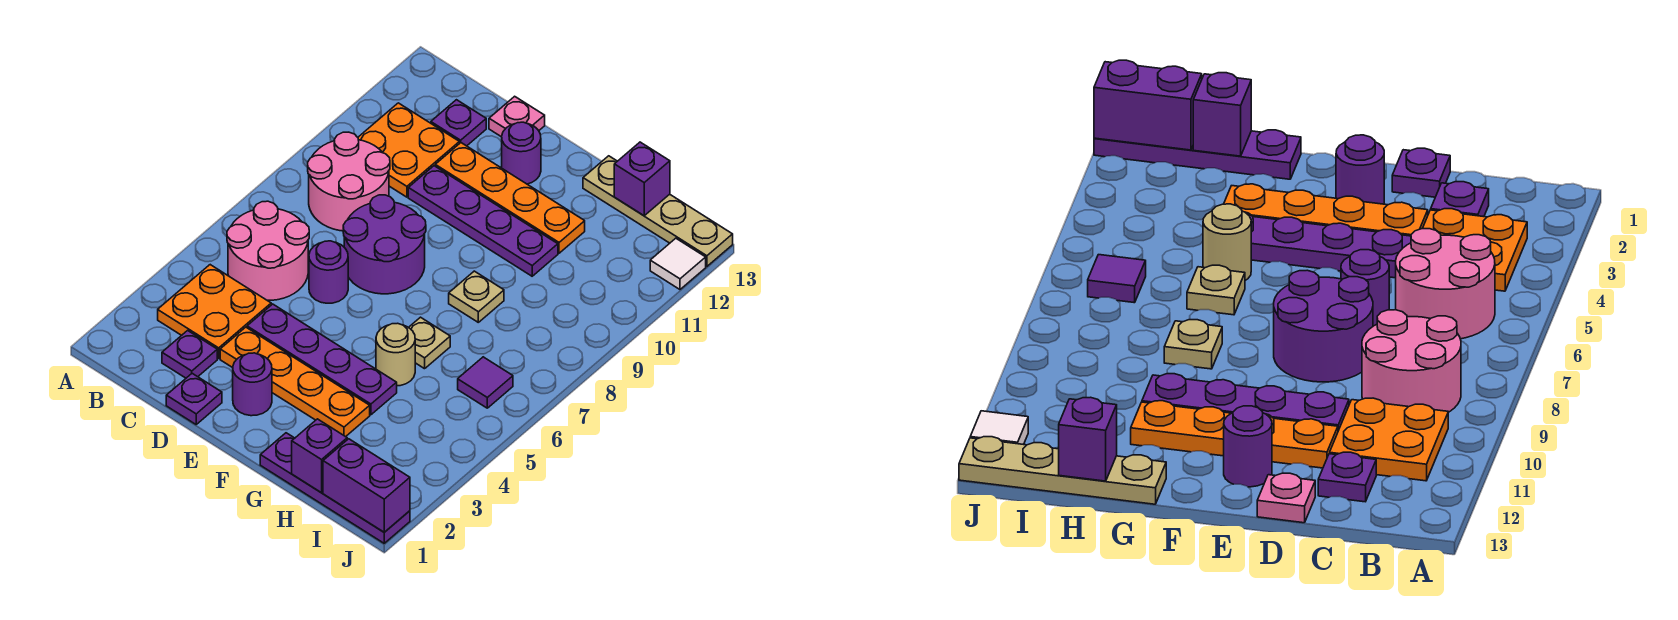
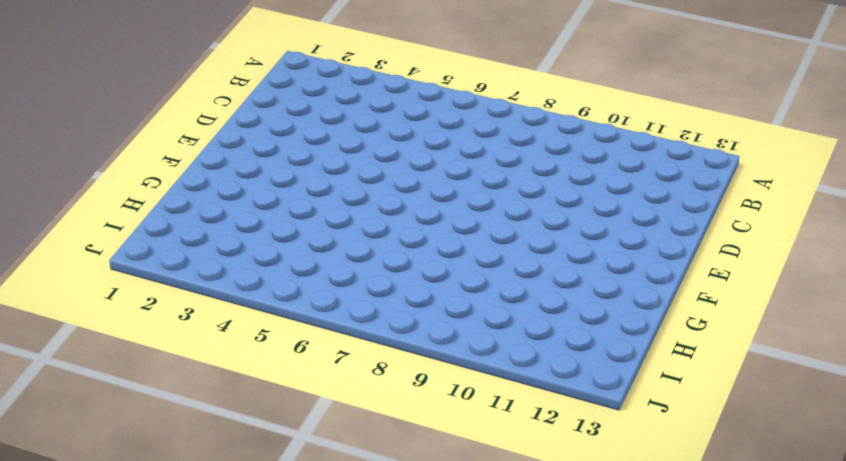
none -> orange 2x2 plate [158,265,271,359]
none -> pink 2x2 round brick [227,201,309,300]
none -> pink 2x2 round brick [308,132,390,231]

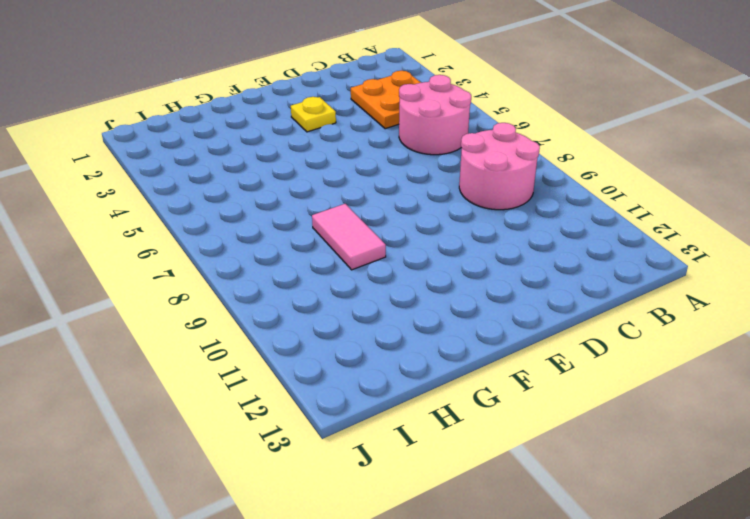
yellow 1x1 plate [291,97,336,132] -> orange 1x4 plate [220,327,370,437]
pink 1x2 tile [312,204,386,270] -> tan 1x1 plate [449,271,504,322]
none -> orange 2x2 plate [358,103,459,197]
none -> purple 1x1 plate [162,330,217,378]
none -> purple 1x1 plate [431,100,486,146]

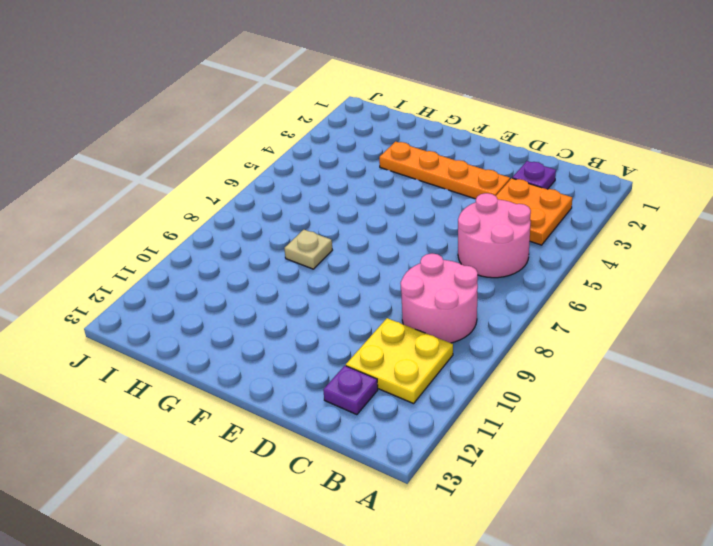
yellow 2x2 plate [346,318,453,404] -> orange 2x2 plate [358,103,459,197]
none -> purple 1x1 plate [166,373,222,424]
none -> purple 1x4 plate [247,304,397,415]
none -> purple 1x1 round brick [309,241,348,303]

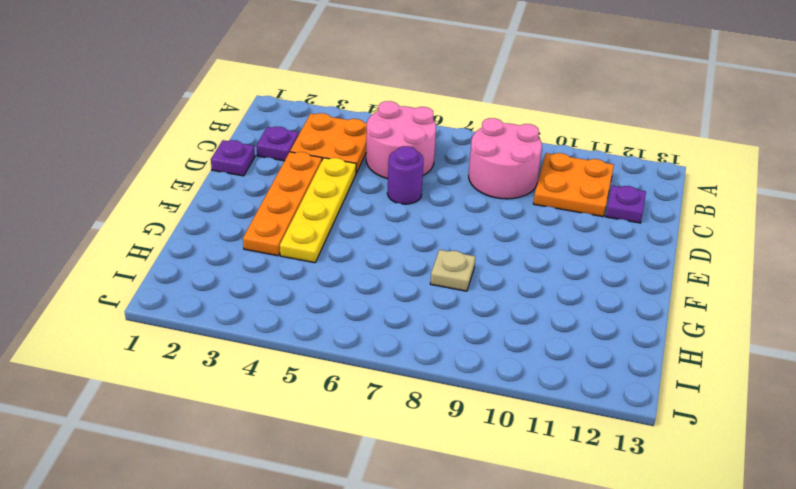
yellow 1x4 plate [280,158,356,263] -> purple 1x4 plate [247,304,397,415]
none -> purple 2x2 round brick [343,195,426,294]
none -> purple 1x4 plate [408,166,558,276]
none -> orange 1x4 plate [435,143,585,253]

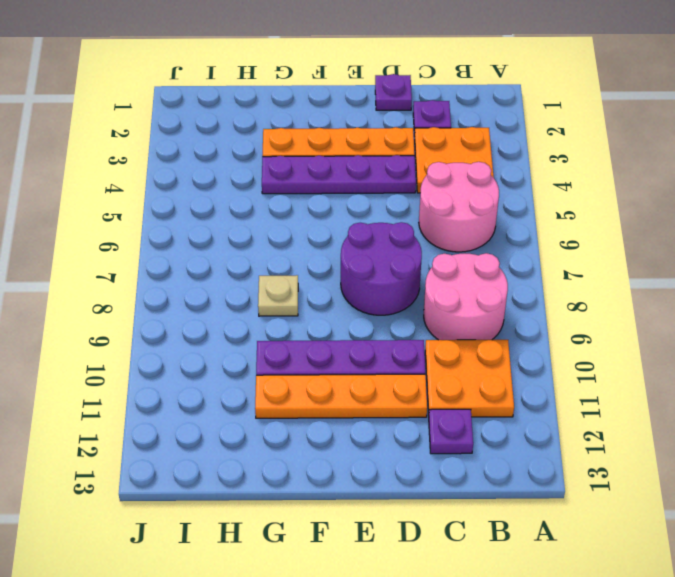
none -> purple 1x1 round brick [309,241,348,303]
none -> pink 1x1 plate [489,96,545,137]
none -> purple 1x1 round brick [233,353,272,416]

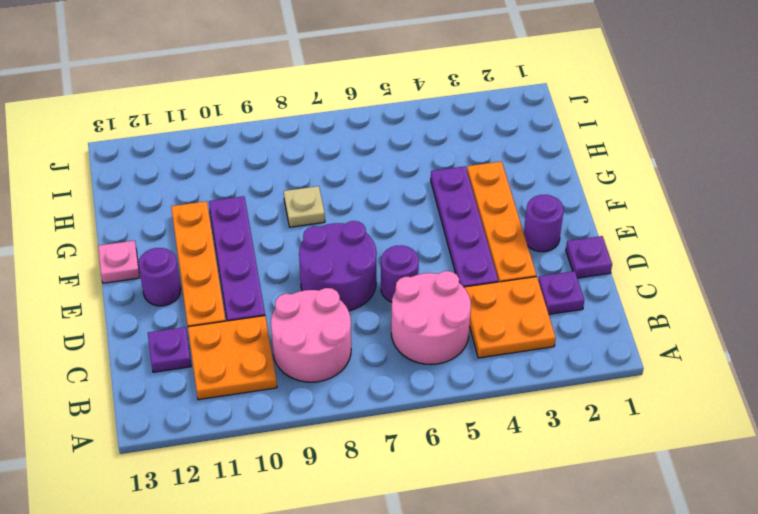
pink 1x1 plate [98,241,140,283] -> pink 1x1 plate moved to [489,96,545,137]
none -> purple 1x4 plate [260,433,410,543]
none -> tan 1x1 round brick [376,323,415,386]
none -> tan 1x1 plate [409,317,450,369]

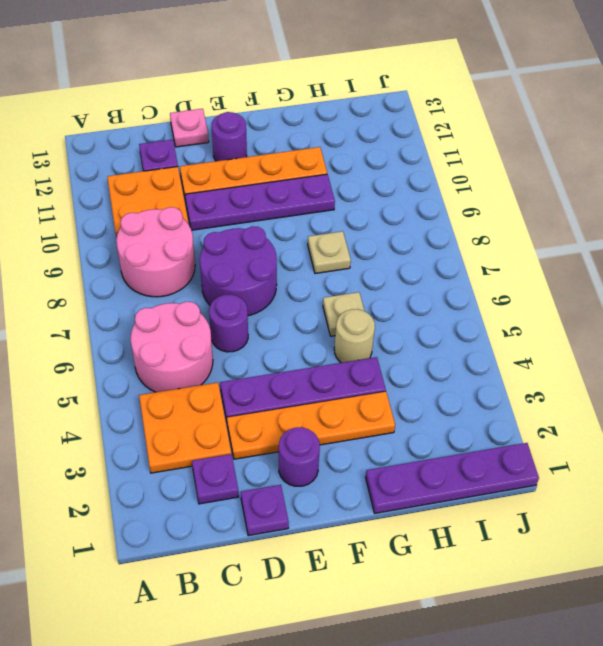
none -> tan 1x4 plate [583,156,733,266]
none -> purple 1x1 tile [458,357,513,408]
none -> white 1x1 tile [650,238,706,289]

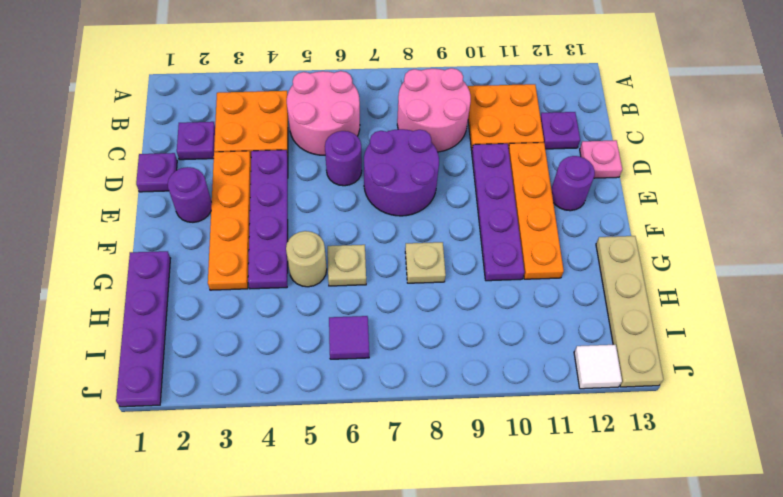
none -> purple 1x1 brick [292,419,347,493]
none -> purple 1x1 brick [614,142,670,216]
none -> purple 1x2 brick [323,439,410,532]

